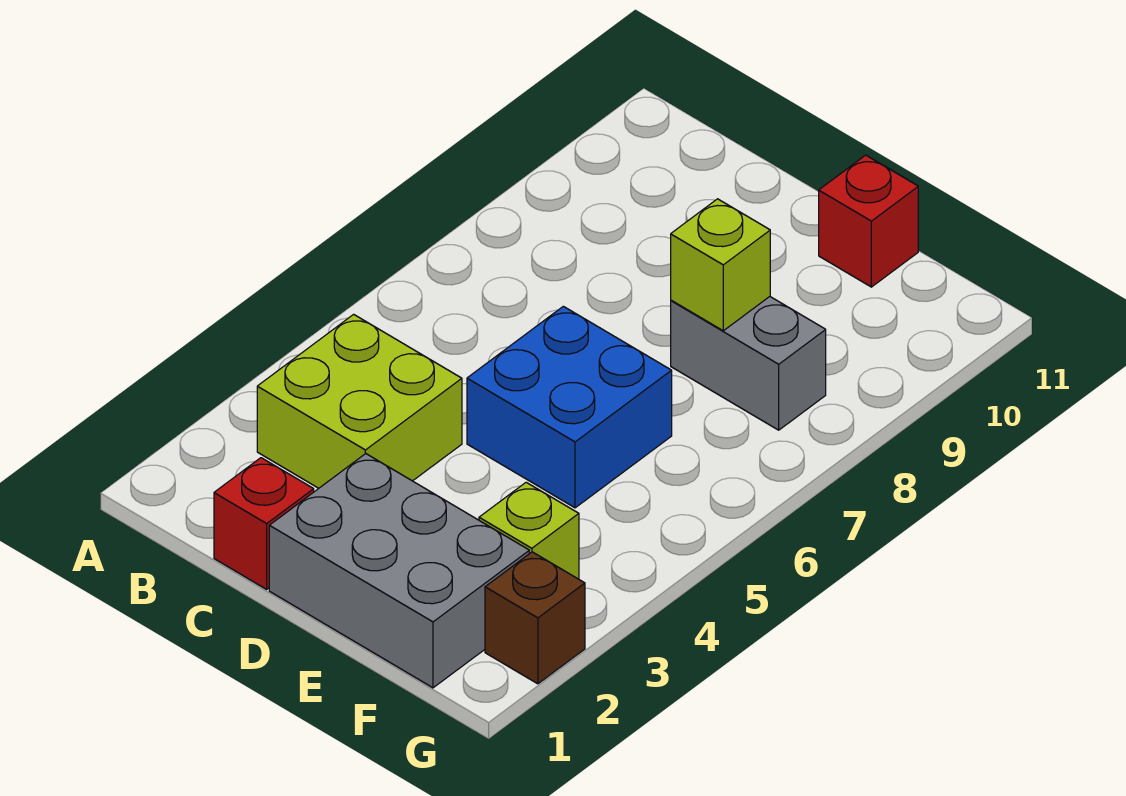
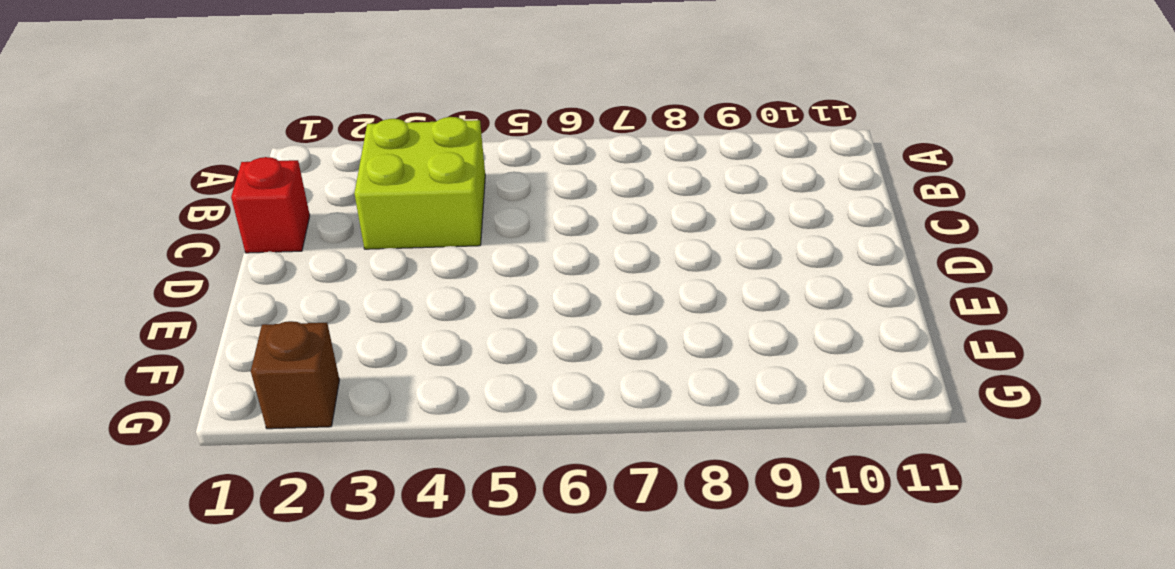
none -> grey 2x3 brick [269,454,529,688]
none -> blue 2x2 brick [467,306,672,508]

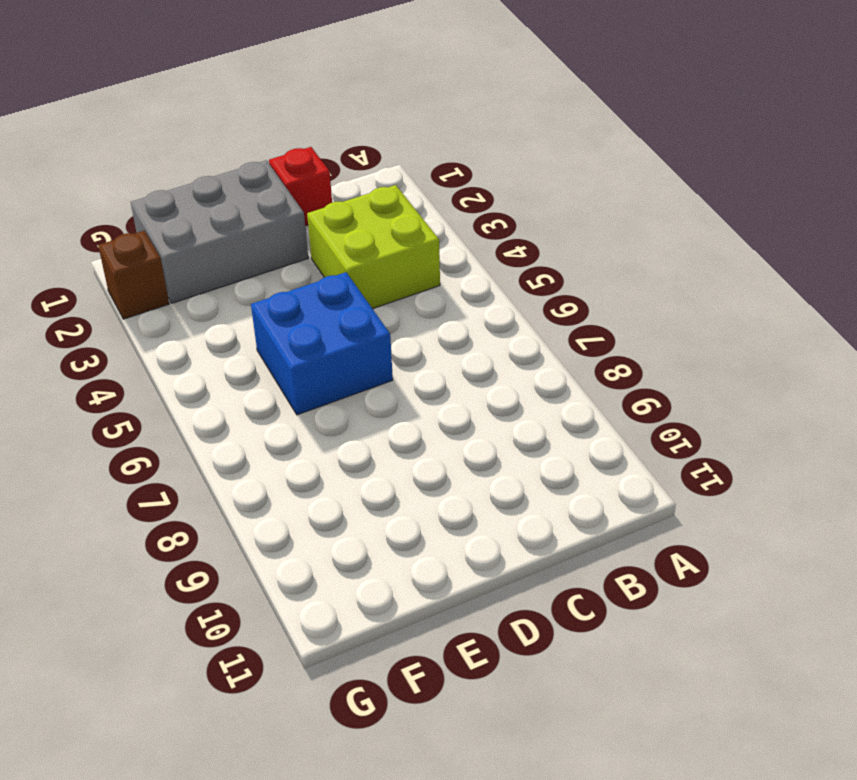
none -> grey 1x2 brick [671,297,826,430]
none -> red 1x1 brick [819,155,918,287]

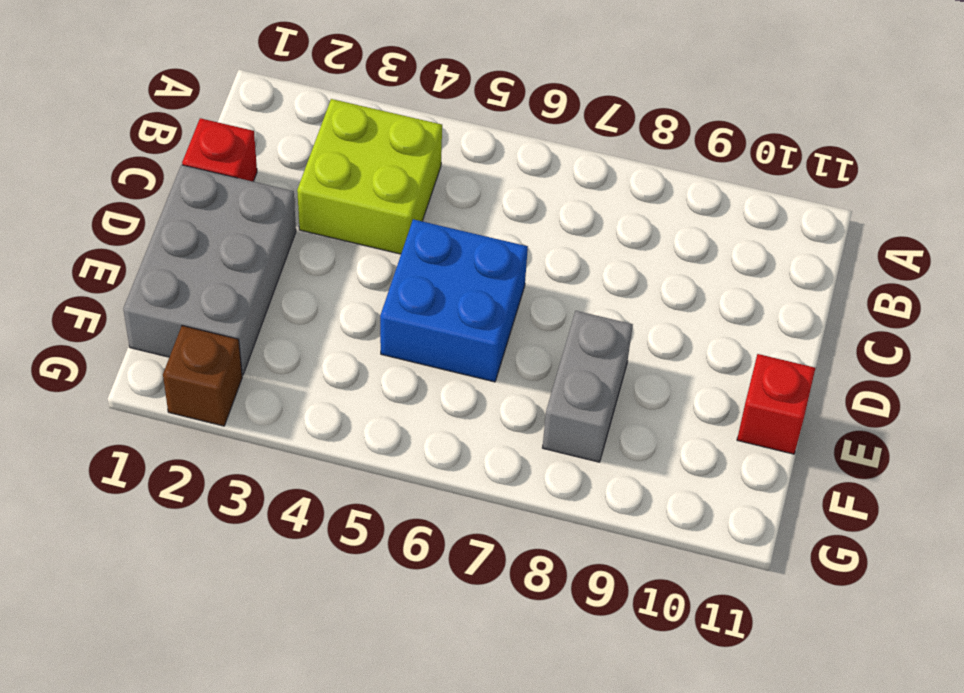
none -> lime 1x1 brick [479,482,579,579]
none -> lime 1x1 brick [671,199,770,331]

